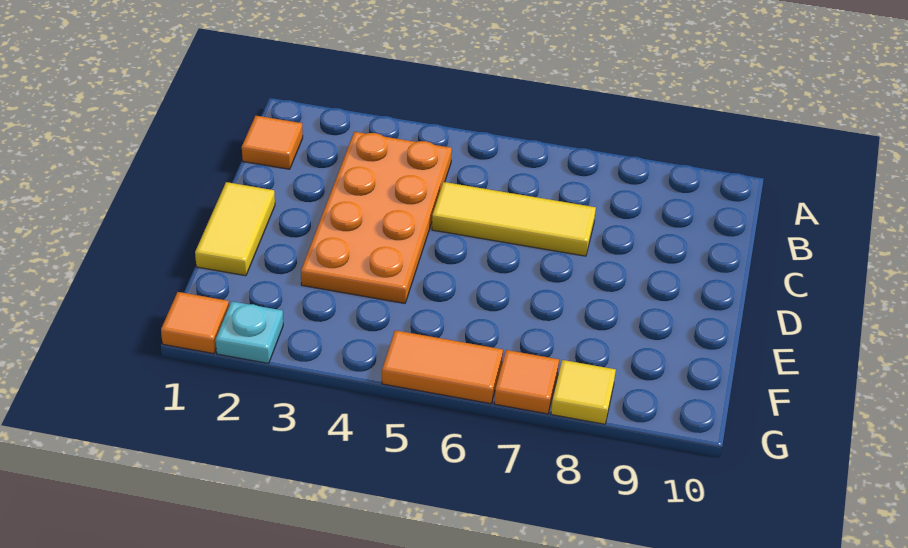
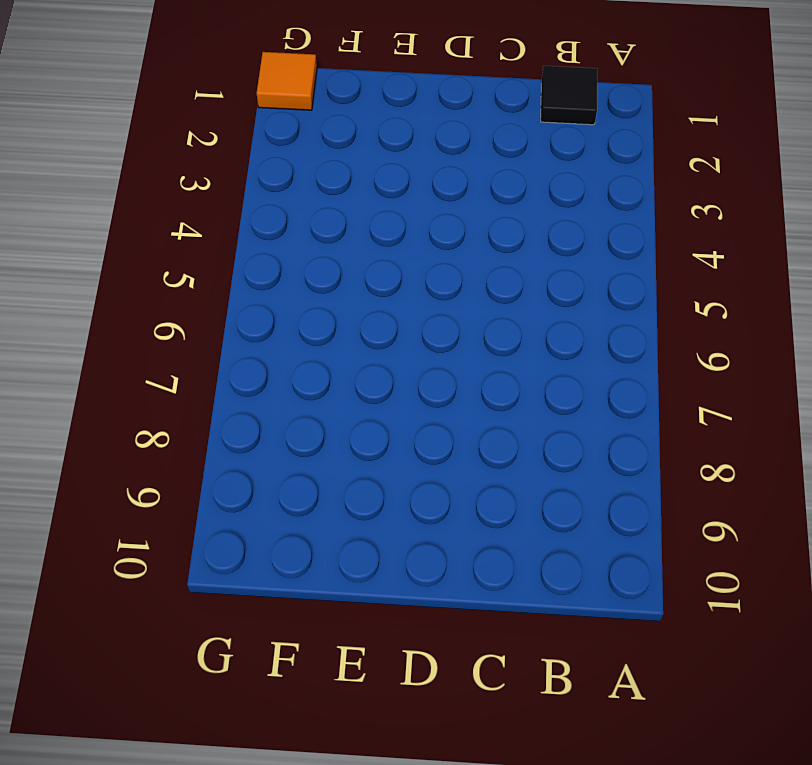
black 1x1 tile [541,66,597,125] -> orange 1x1 tile [242,116,303,169]
none -> orange 2x4 plate [301,132,452,303]
none -> yellow 1x3 tile [432,182,596,256]

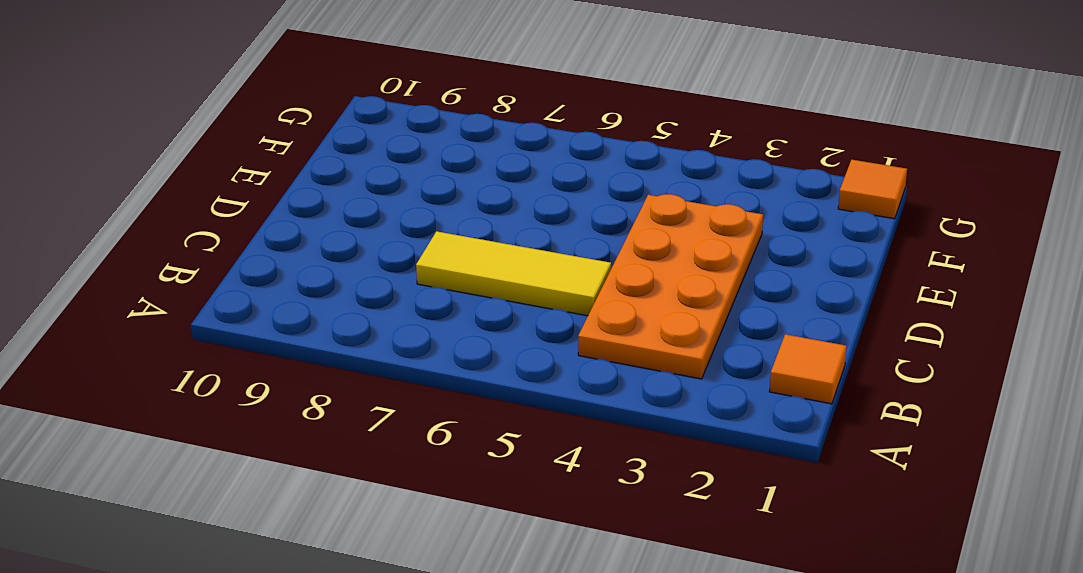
none -> yellow 1x2 tile [195,182,275,276]
none -> cyan 1x1 plate [216,301,283,363]

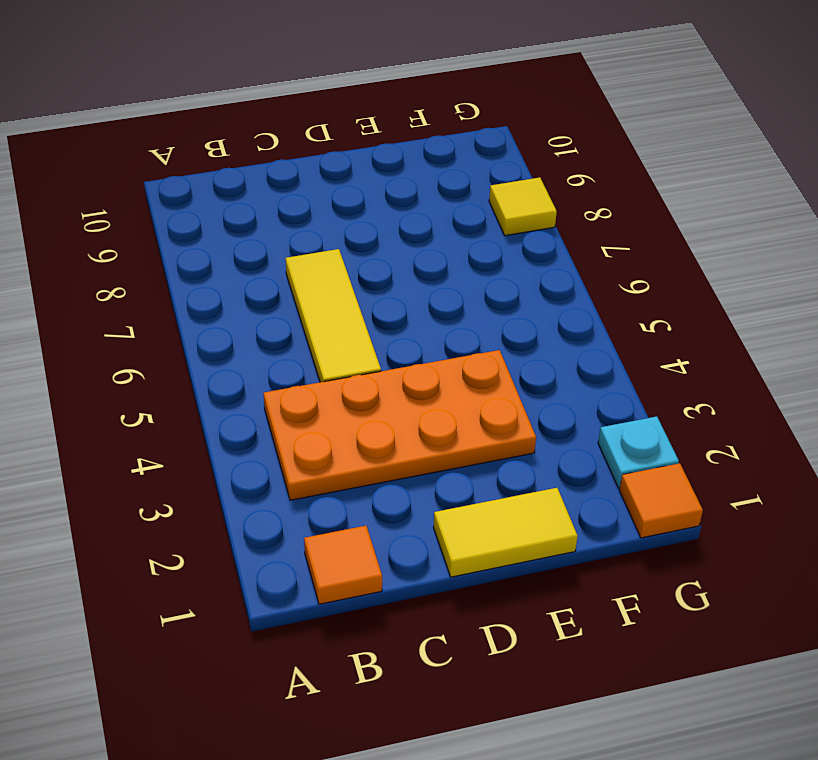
none -> orange 1x2 tile [382,330,503,404]
none -> orange 1x1 tile [494,350,559,414]

